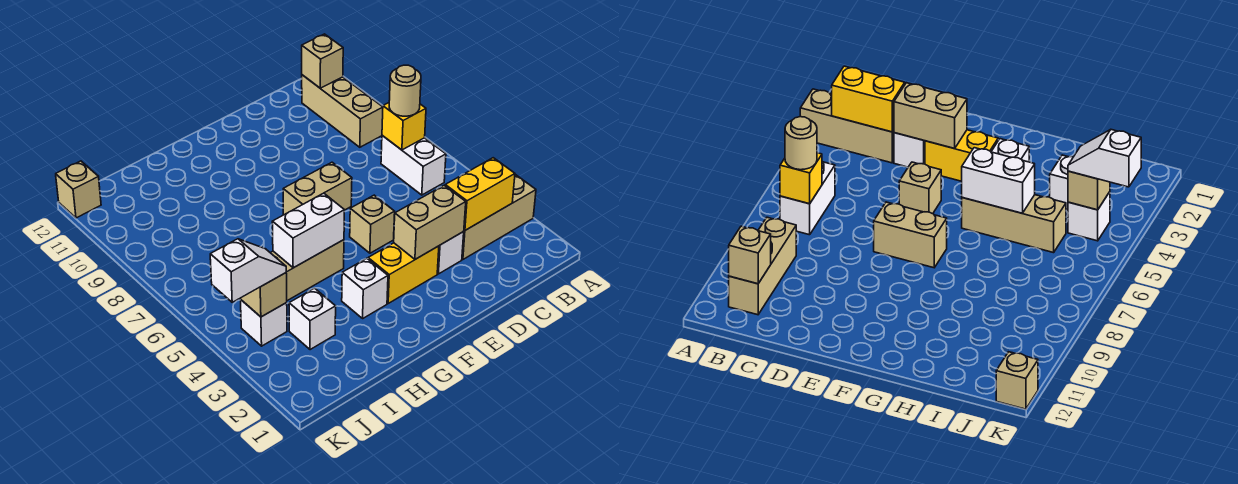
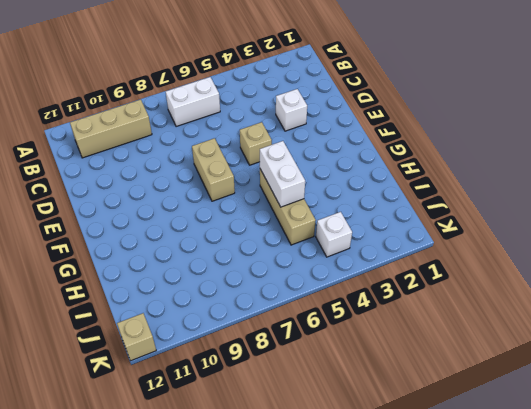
none -> tan 1x3 brick [462,174,536,259]
none -> yellow 1x2 brick [368,243,439,303]
none -> white 1x1 brick [342,258,388,318]

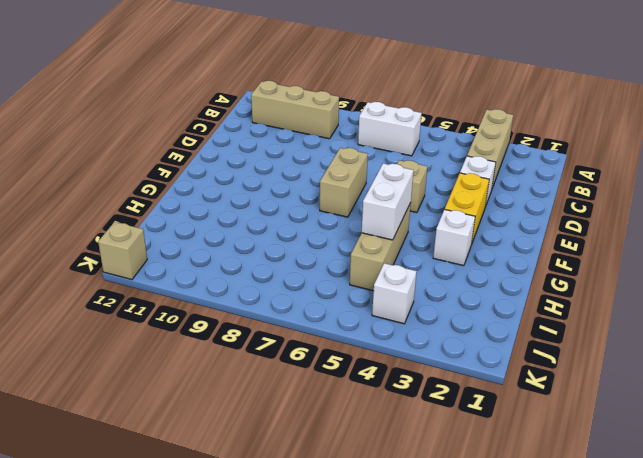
none -> white 1x1 brick [289,288,336,350]
none -> yellow 1x2 brick [445,158,515,230]
none -> yellow 1x1 brick [382,103,426,150]

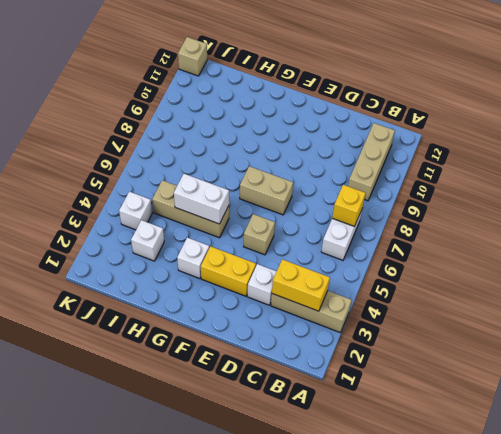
none -> tan 1x1 brick [302,34,343,88]
none -> tan 1x2 brick [394,185,466,259]
none -> tan 1x1 brick [240,273,287,317]

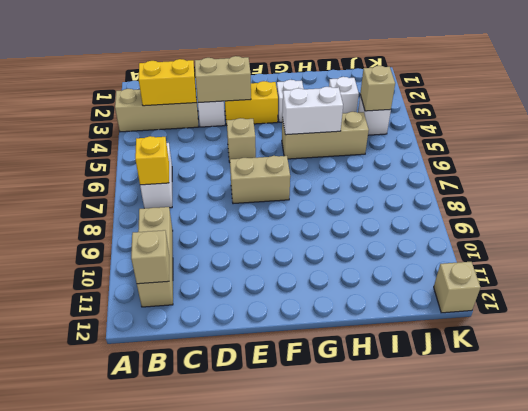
none -> tan 1x1 round brick [389,65,421,116]
none -> white 1x2 slope [210,239,286,302]

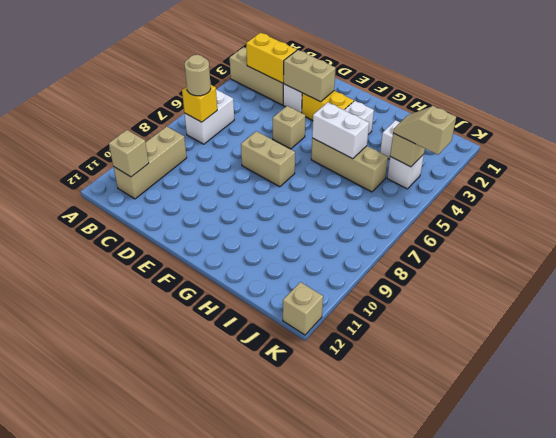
tan 1x2 slope [393,106,456,155] -> white 1x2 slope [210,239,286,302]

